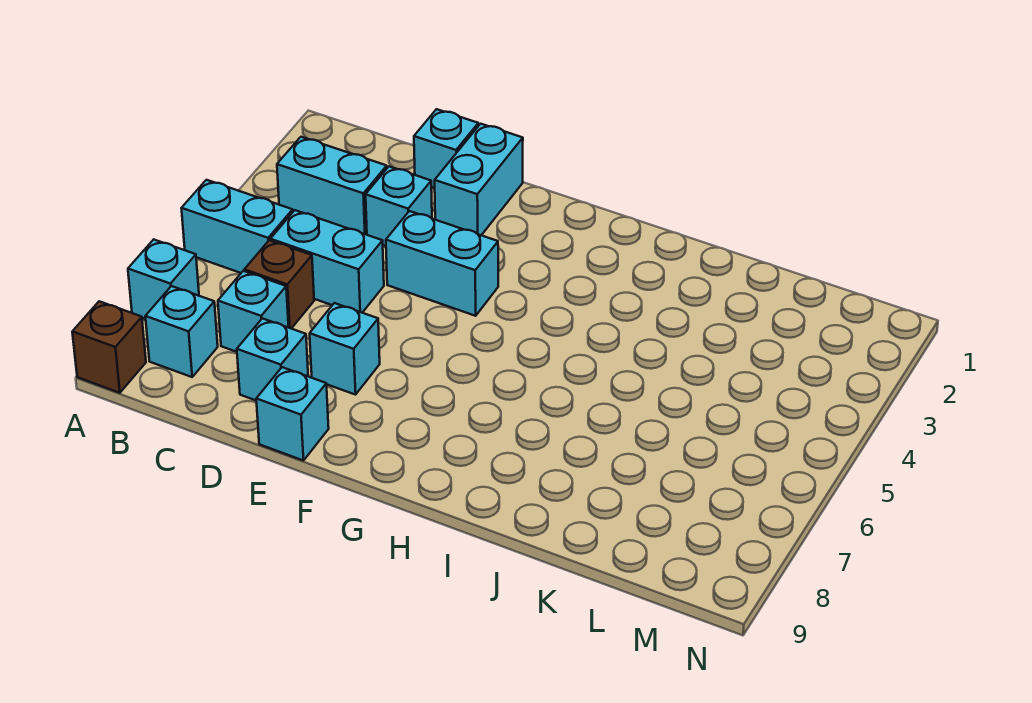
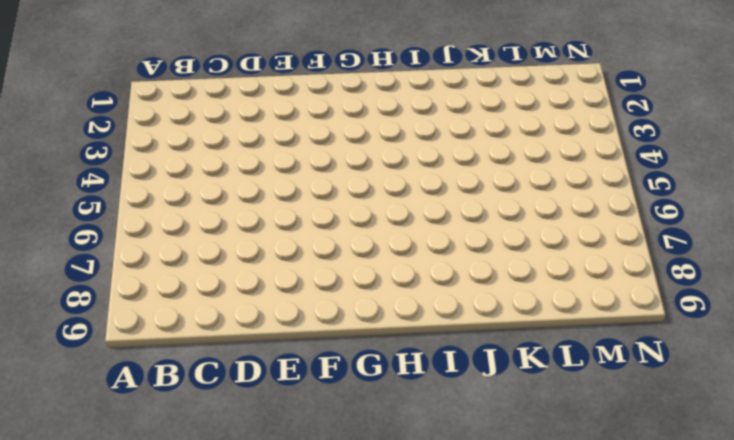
none -> cyan 1x2 brick [182,180,293,273]
none -> cyan 1x1 brick [128,240,199,319]
none -> brown 1x1 brick [72,301,146,393]

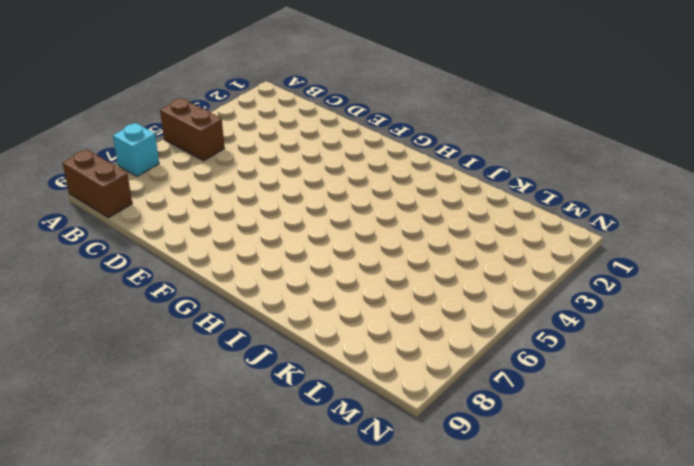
brown 1x2 brick [160,98,224,161] -> cyan 1x2 brick [182,180,293,273]
brown 1x2 brick [63,150,132,218] -> brown 1x1 brick [72,301,146,393]
none -> cyan 1x2 brick [277,137,387,235]
none -> cyan 1x1 brick [145,286,218,377]
none -> cyan 1x2 brick [270,210,384,313]

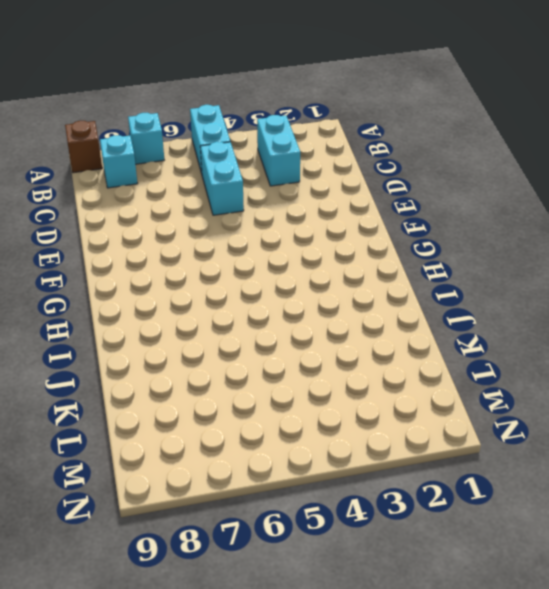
none -> brown 1x1 brick [244,240,314,329]
none -> cyan 1x1 brick [218,271,289,352]
none -> cyan 1x1 brick [414,109,478,188]

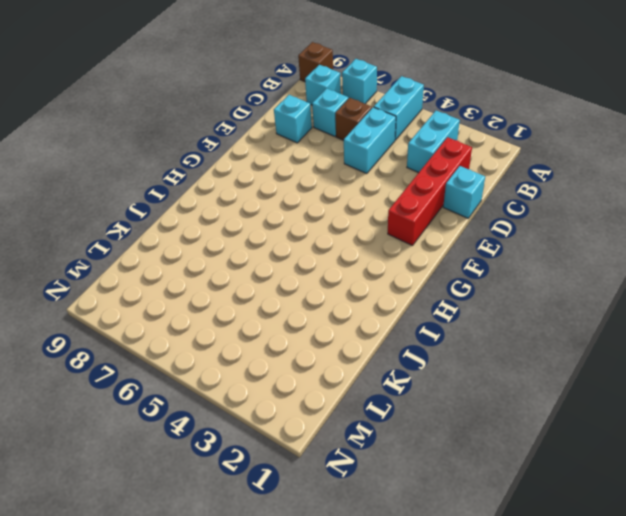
red 1x4 brick [388,137,472,246] -> cyan 1x2 brick [435,124,523,235]
none -> cyan 1x1 brick [366,167,432,246]
none -> cyan 1x2 brick [386,211,498,316]
none -> cyan 1x1 brick [310,303,380,395]

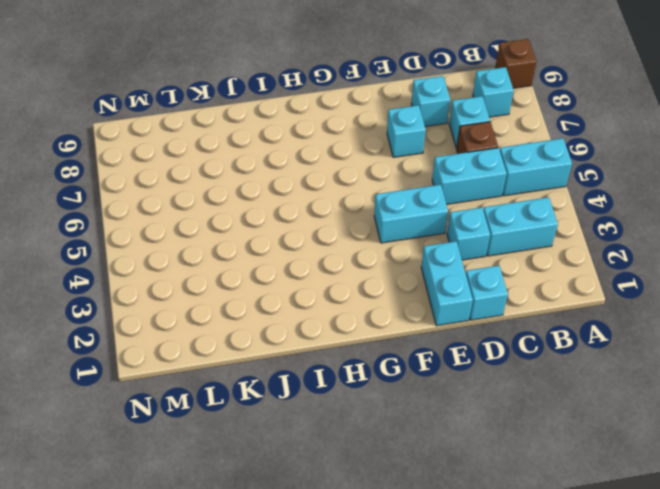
none -> cyan 1x1 brick [128,240,199,319]
none -> cyan 1x1 brick [256,367,329,461]

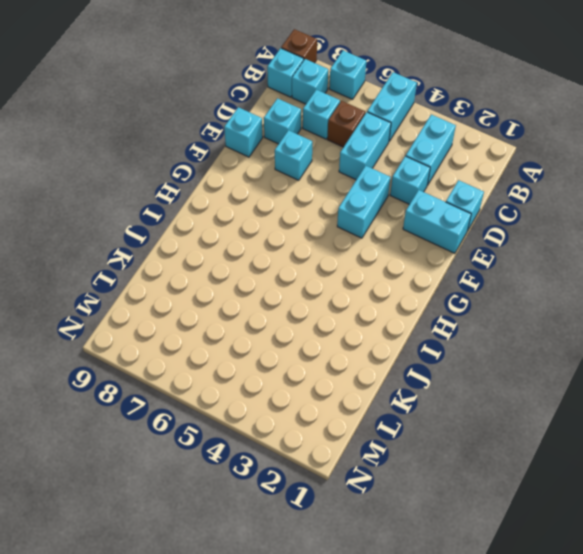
cyan 1x1 brick [267,48,304,97] -> none

